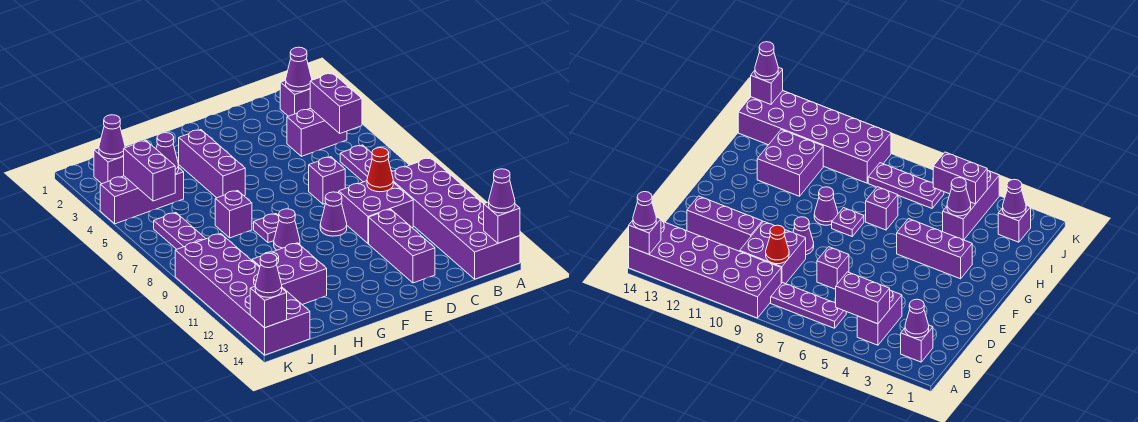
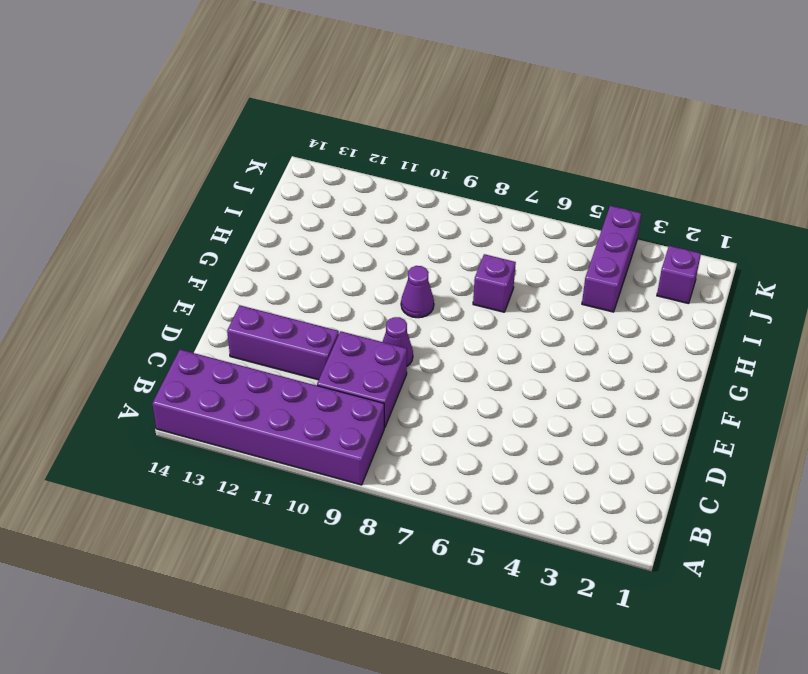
none -> purple 1x1 brick [280,80,310,116]
none -> purple 1x2 brick [287,108,347,156]
none -> purple 1x3 plate [340,145,392,182]

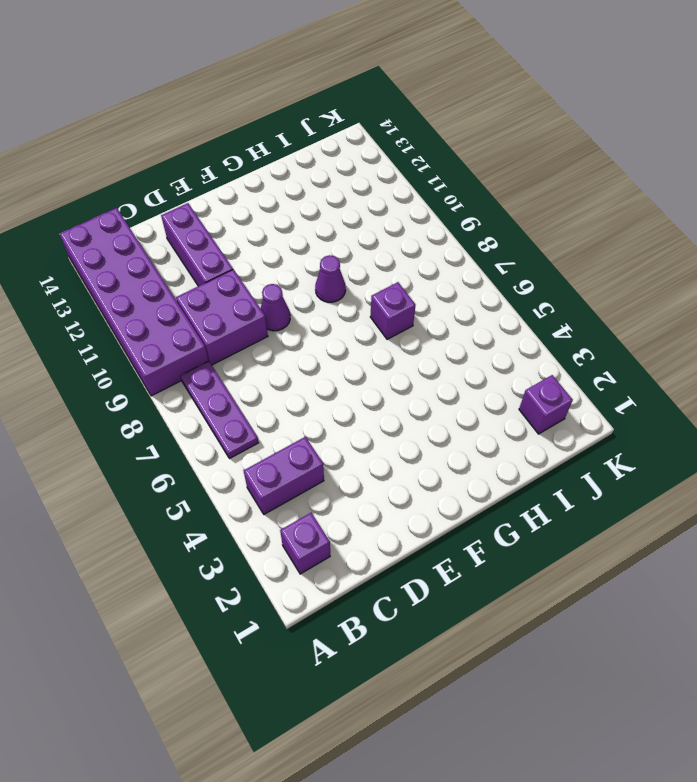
none -> purple 1x1 brick [309,157,345,204]
none -> purple 1x3 brick [179,130,245,198]
none -> purple 1x1 plate [254,214,279,243]

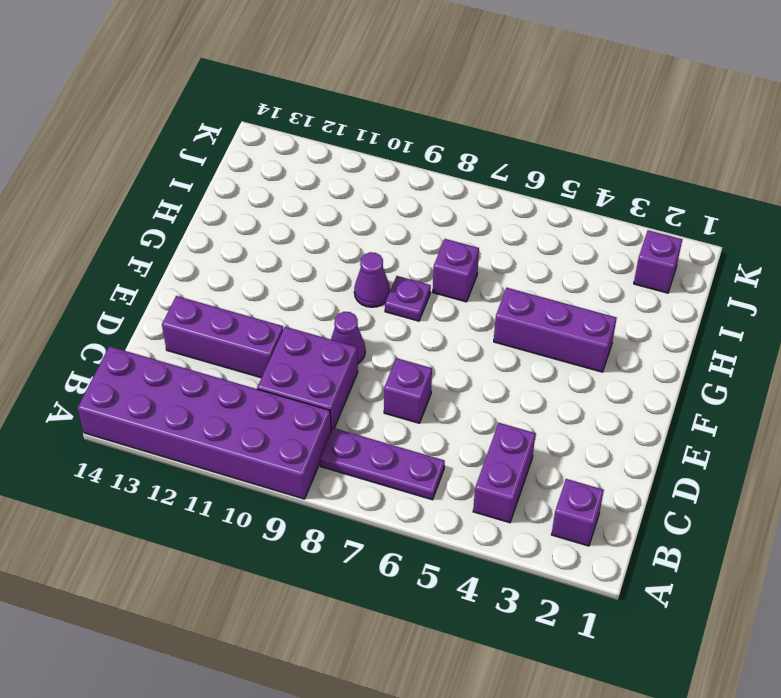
none -> purple 2x2 brick [252,243,327,305]
none -> purple 1x3 brick [100,168,184,224]
none -> purple 1x3 plate [154,213,206,249]

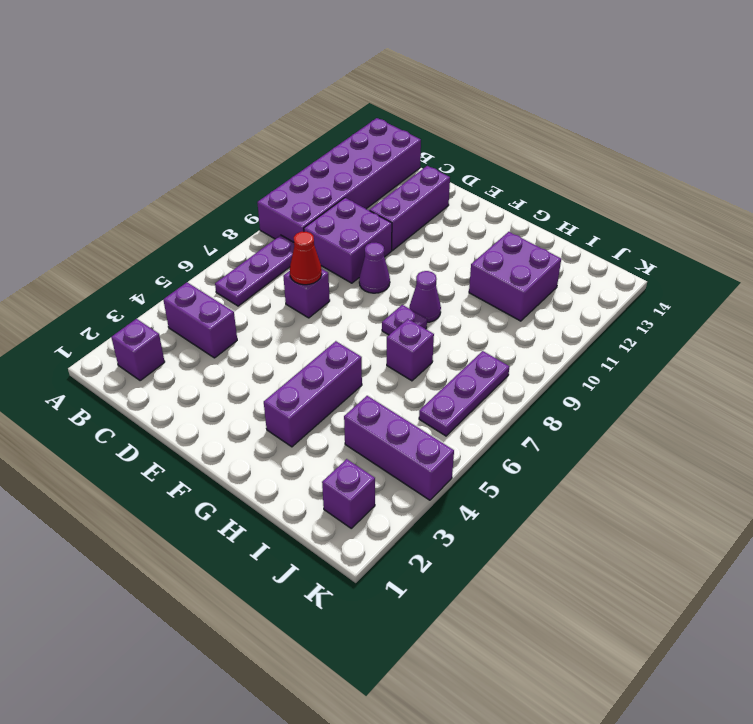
red 1x1 cone [290,232,322,285] -> red 1x1 cone moved to [367,148,393,192]
none -> purple 2x6 brick [175,234,310,355]
none -> purple 1x1 brick [484,202,520,243]
none -> purple 1x1 cone [286,47,312,91]

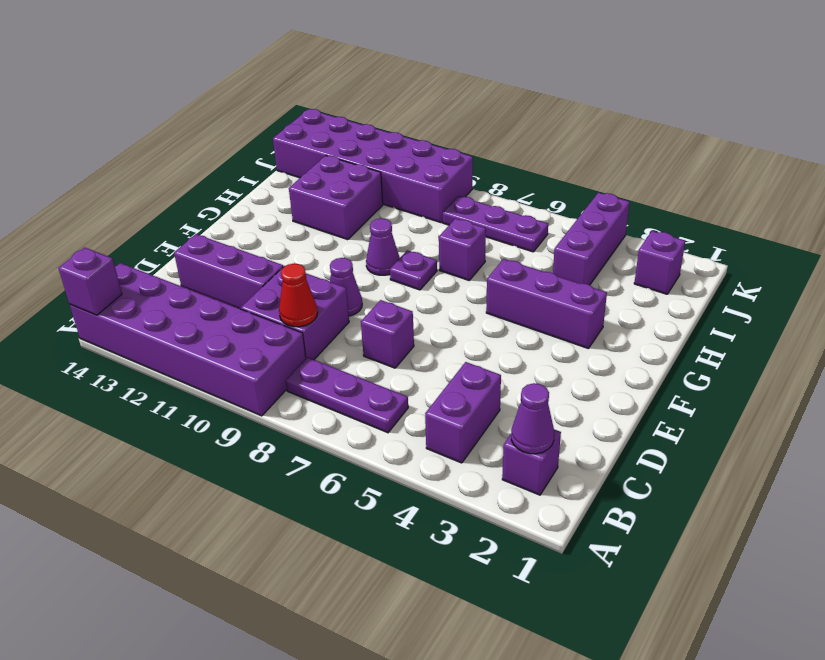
none -> purple 1x2 brick [310,73,362,133]
none -> purple 1x1 cone [156,133,179,174]
none -> purple 1x1 cone [99,115,125,159]

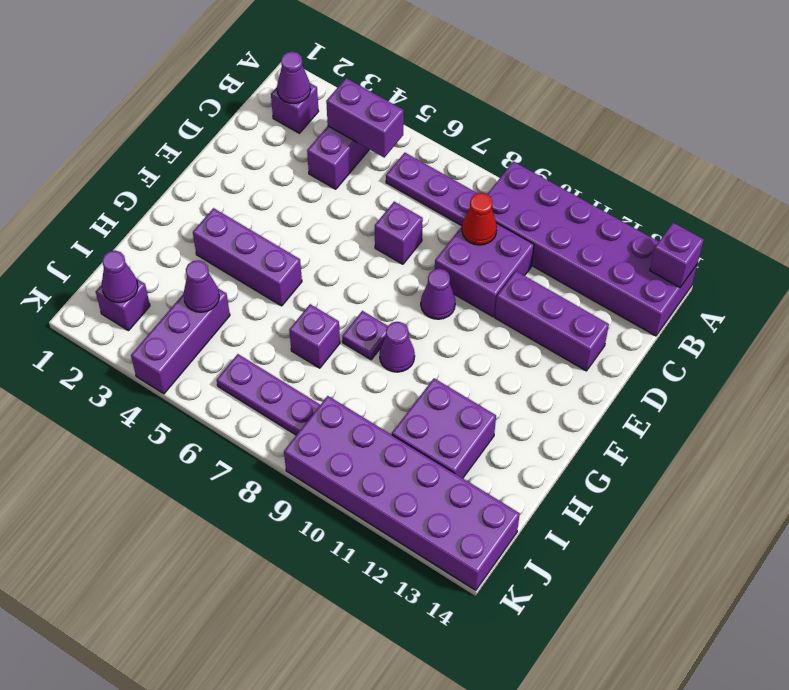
none -> purple 1x2 brick [124,141,175,201]
none -> purple 1x1 brick [250,287,287,328]
none -> purple 1x1 cone [489,169,515,213]

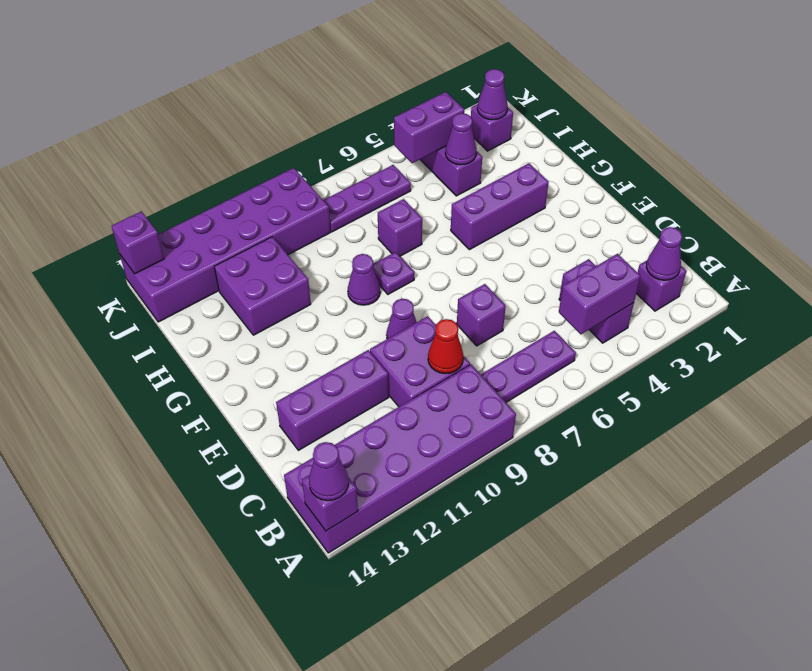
none -> purple 1x1 cone [255,253,282,297]

